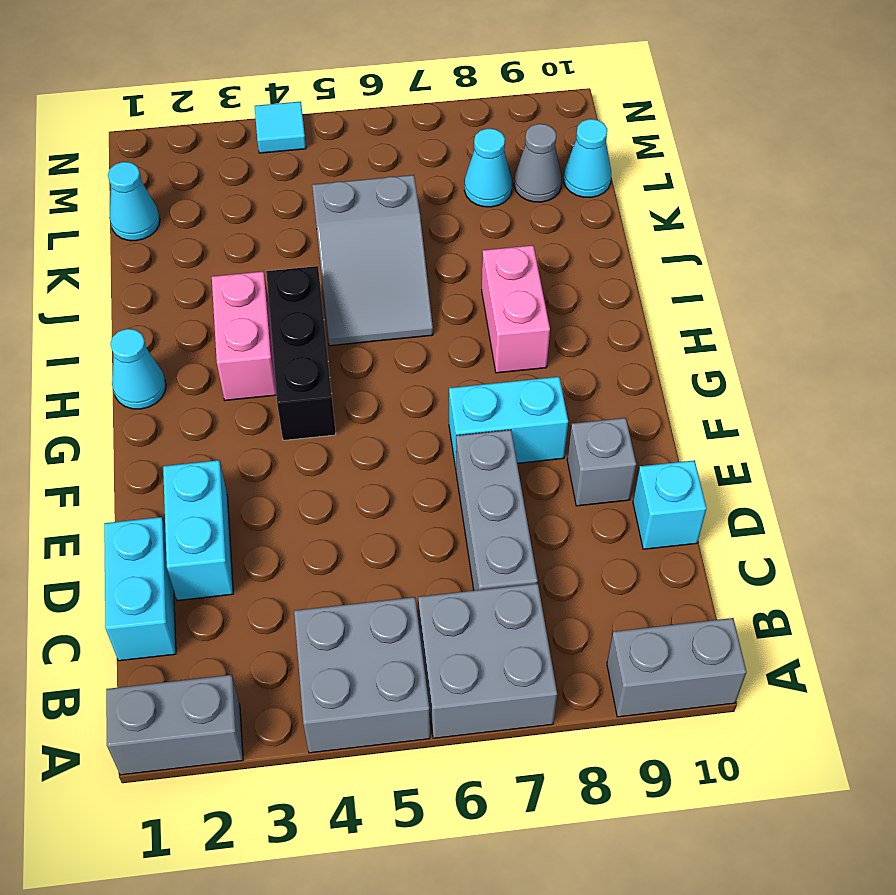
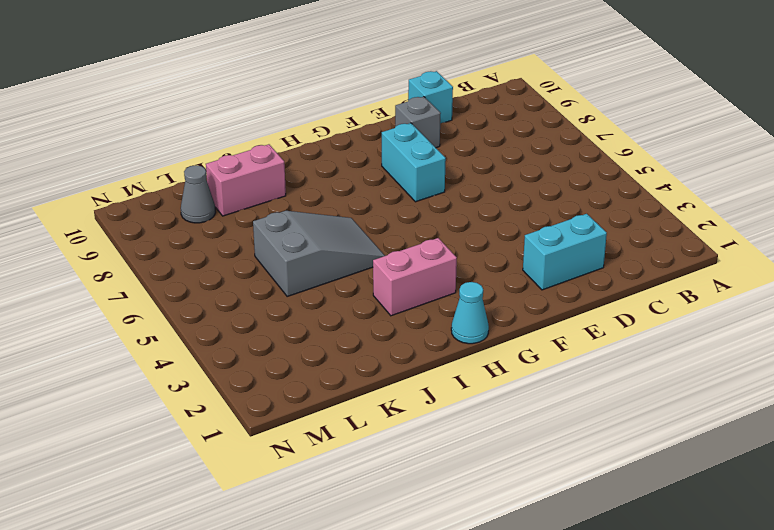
pink 1x2 brick [206,144,286,216] -> pink 1x2 brick moved to [482,245,550,373]
none -> grey 1x2 brick [106,675,243,775]
none -> grey 2x2 brick [294,597,430,753]
none -> grey 2x2 brick [418,583,557,738]

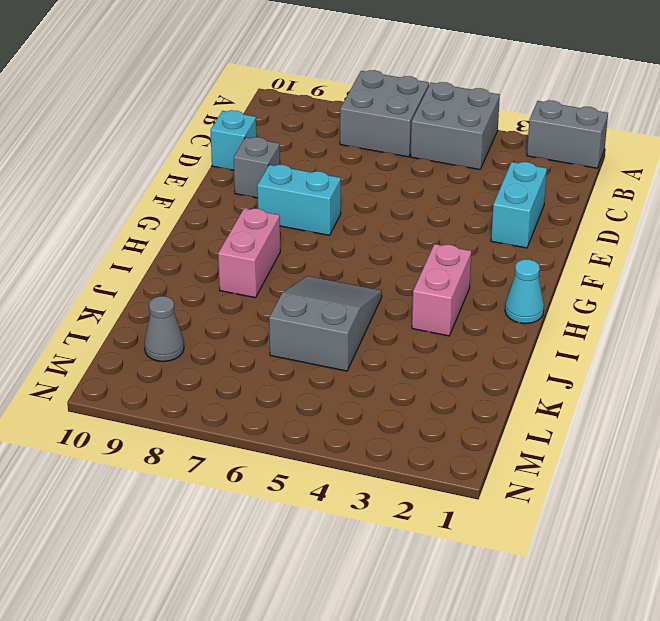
none -> grey 1x2 brick [607,618,747,717]
none -> cyan 1x2 brick [104,517,176,661]
none -> grey 1x3 brick [456,430,538,590]

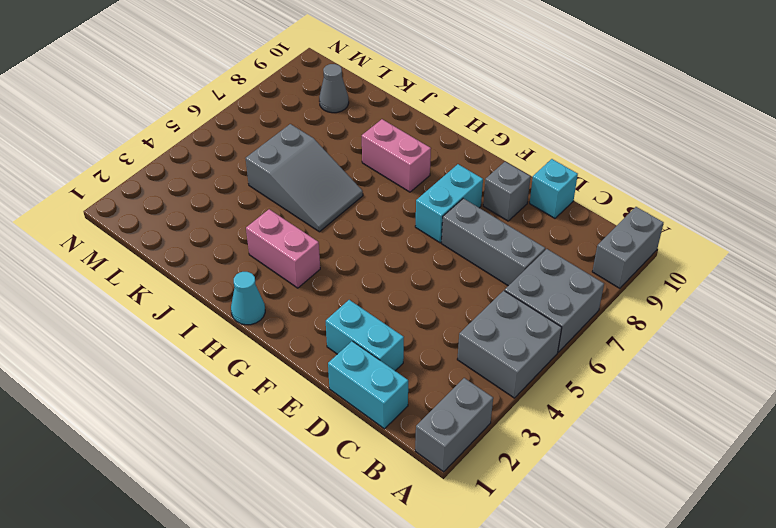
none -> black 1x3 brick [266,266,336,440]
none -> cyan 1x1 cone [108,162,160,241]
none -> cyan 1x1 cone [464,128,512,207]

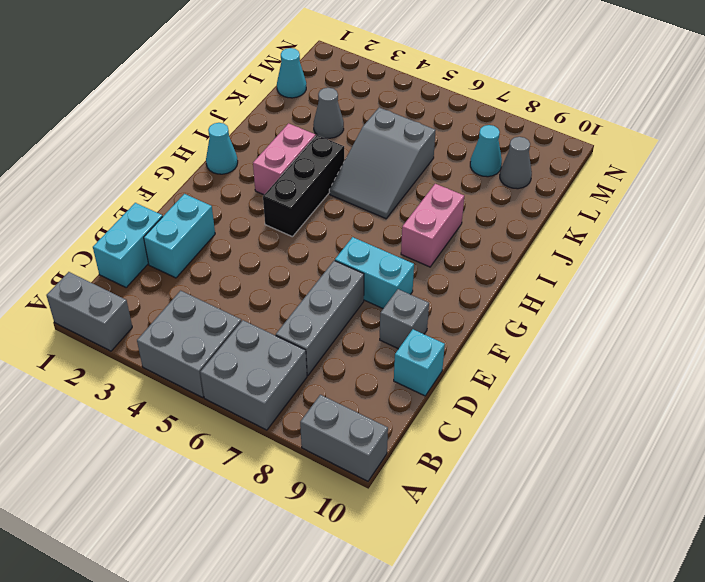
grey 1x1 cone [313,88,344,138] -> none
none -> cyan 1x1 cone [564,119,611,198]
none -> cyan 1x1 tile [255,102,306,153]

